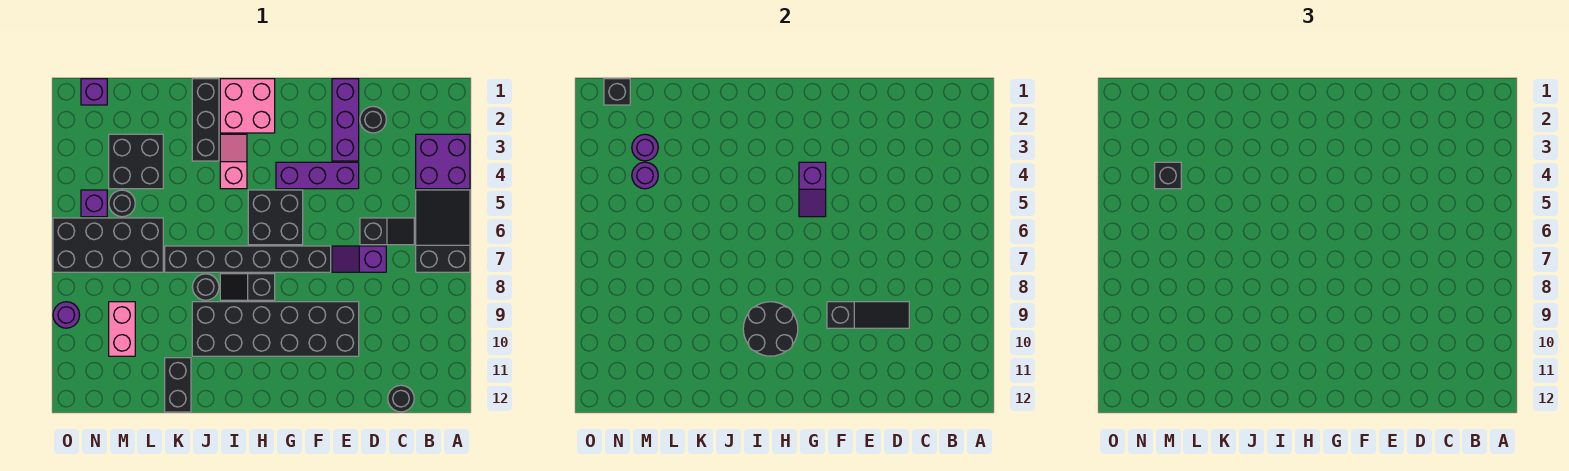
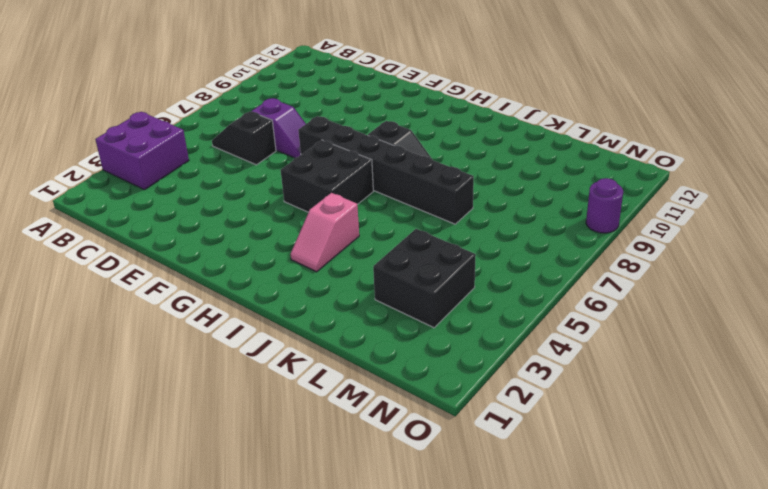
none -> black 2x3 slope [416,190,470,272]
none -> black 1x1 round brick [388,385,414,412]
none -> black 1x1 round brick [360,107,386,133]
none -> purple 1x3 brick [332,79,359,161]

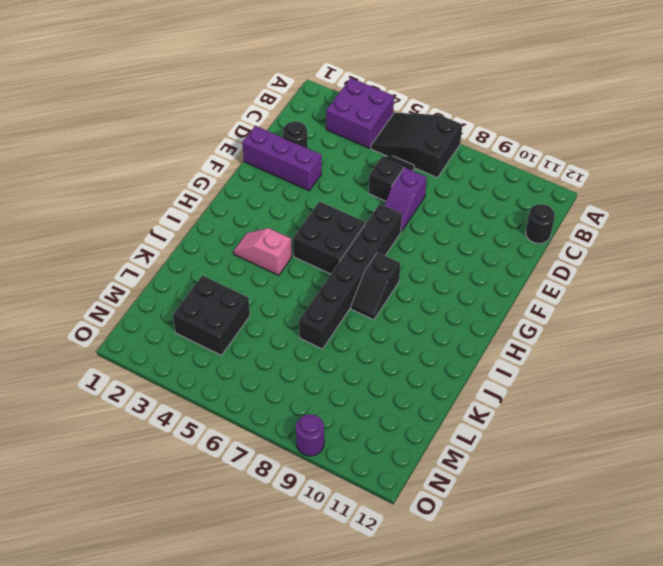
none -> purple 1x3 brick [276,162,359,189]
none -> black 2x6 brick [192,302,359,356]
none -> pink 2x2 brick [220,79,275,133]
none -> black 1x3 brick [192,79,219,161]

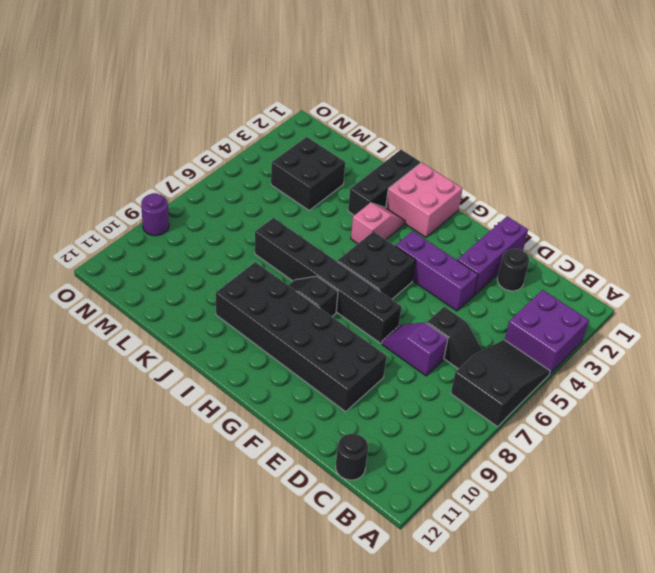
none -> black 1x1 round brick [193,274,219,300]
none -> black 1x2 brick [165,358,191,412]
none -> black 2x4 brick [53,218,163,272]
none -> black 1x1 round brick [109,190,135,217]

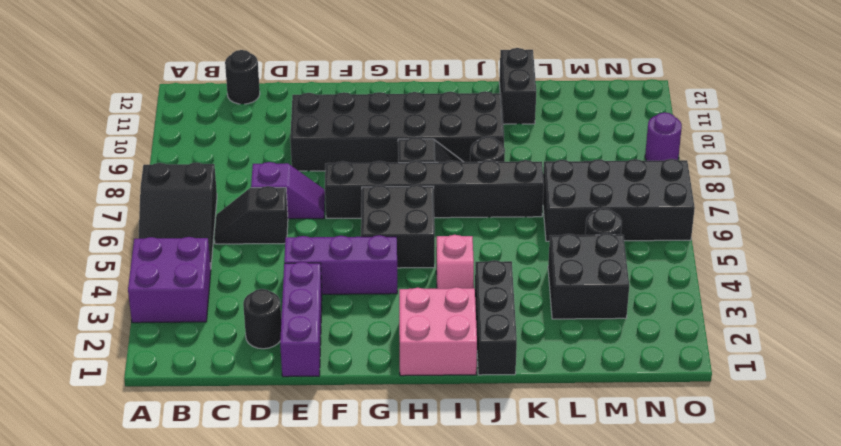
none -> pink 1x2 brick [109,302,135,356]
none -> purple 1x1 brick [81,79,107,105]
none -> purple 1x1 brick [81,190,107,217]
none -> black 1x3 slope [827,302,909,328]

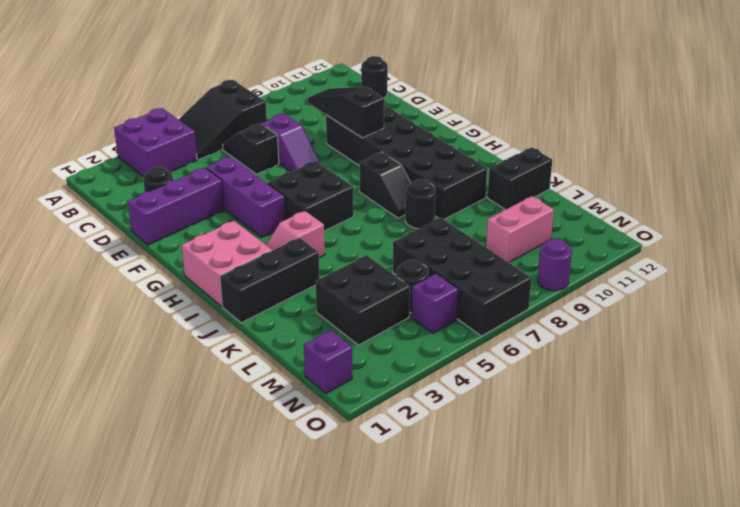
none -> black 1x6 brick [165,246,331,272]
none -> purple 1x2 slope [799,162,826,217]
none -> black 2x2 round brick [743,302,798,356]
none -> purple 1x1 round brick [632,134,658,161]

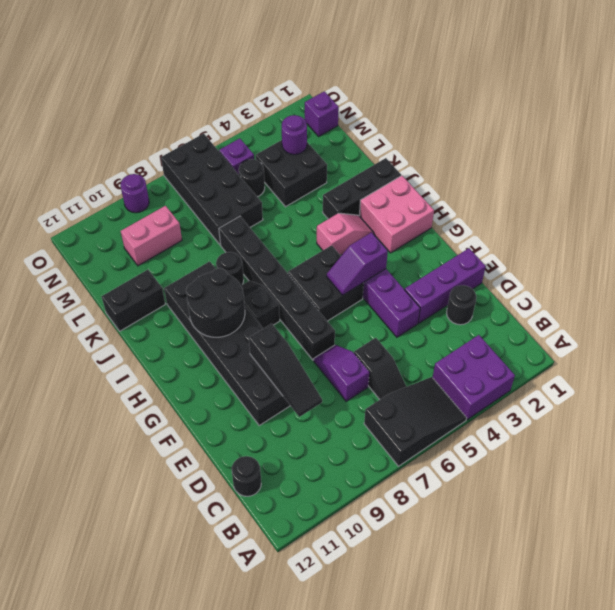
none -> purple 1x1 round brick [632,162,658,189]
none -> black 1x1 brick [604,79,630,105]
none -> black 1x1 brick [1155,162,1181,189]

